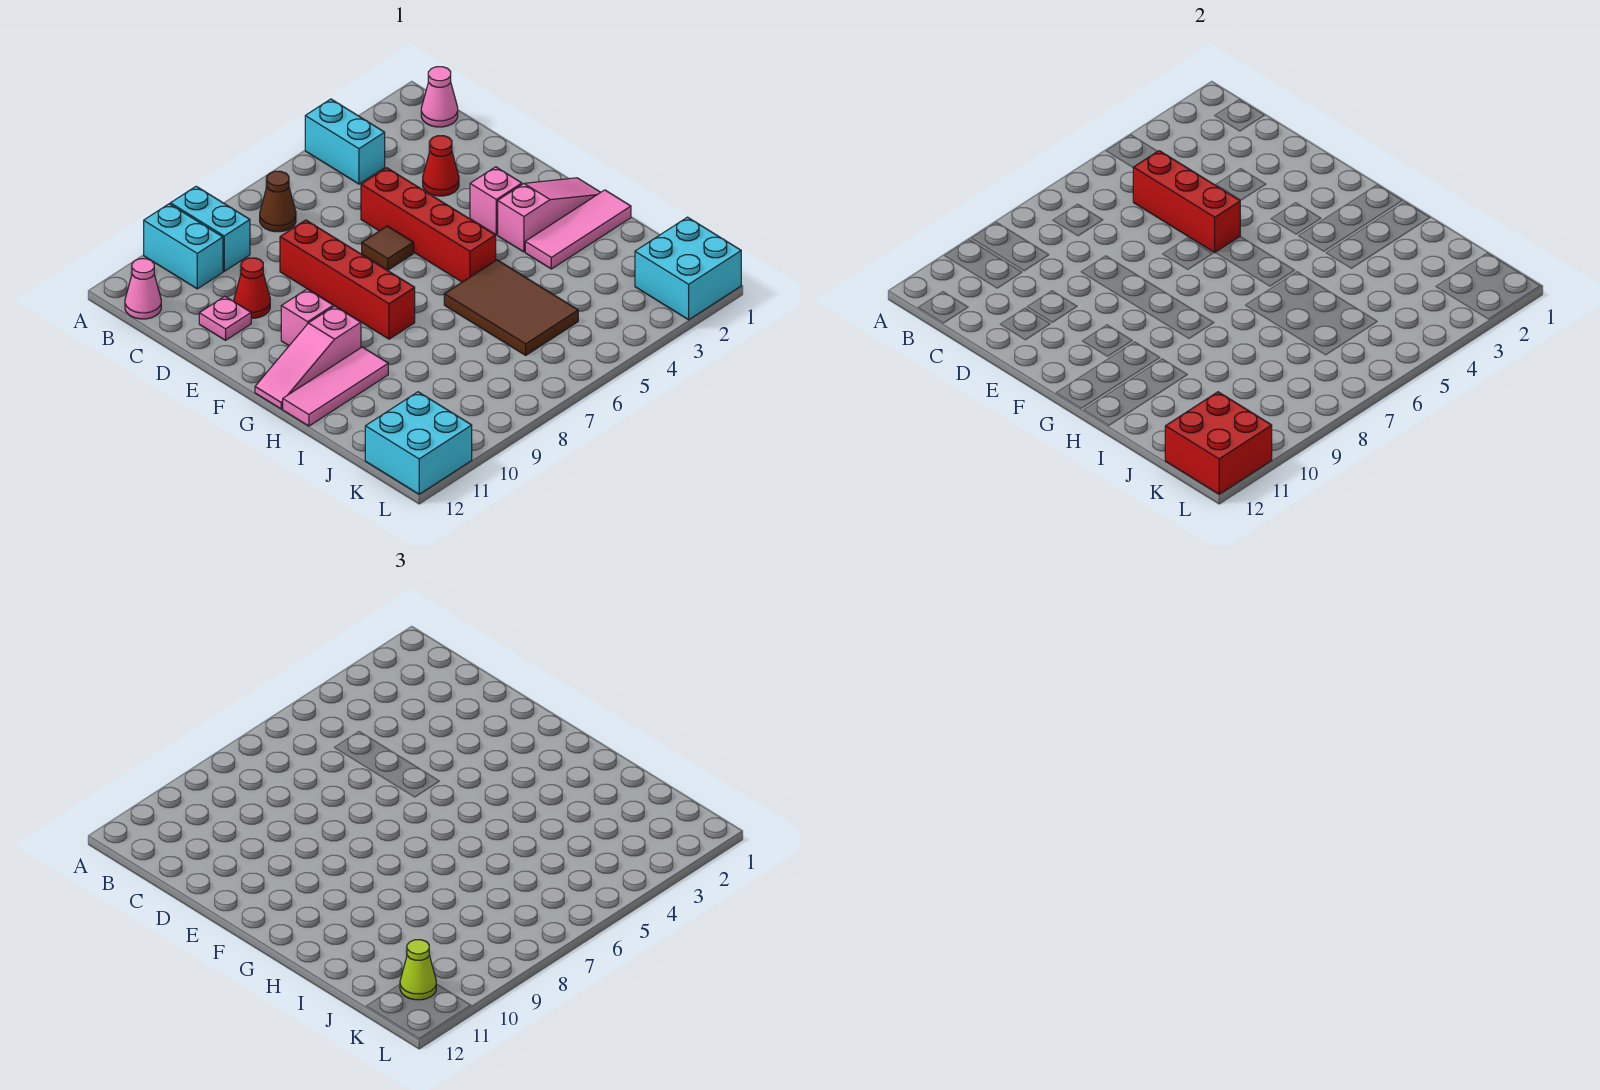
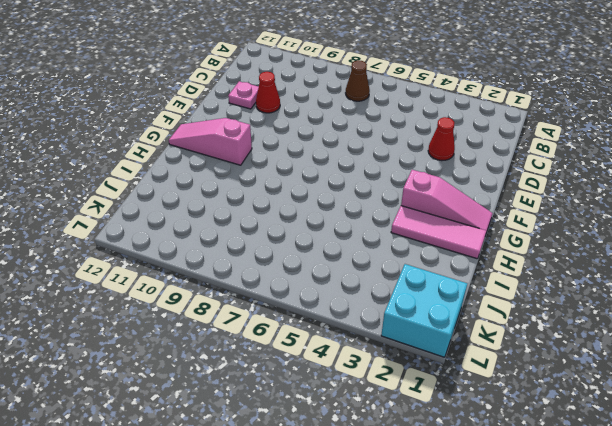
none -> cyan 1x2 brick [305,99,385,184]
none -> cyan 1x2 brick [170,186,250,271]
none -> cyan 1x2 brick [144,204,223,289]

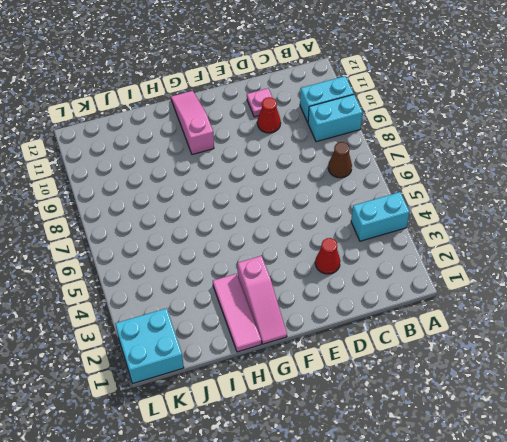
none -> pink 1x1 cone [421,67,458,127]
none -> pink 1x1 cone [125,259,161,319]
none -> red 1x4 brick [361,168,496,282]

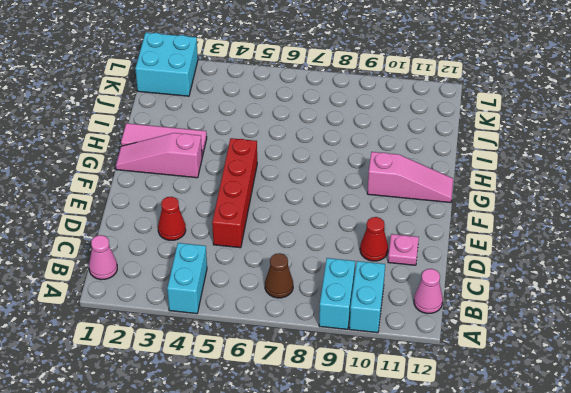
none -> red 1x4 brick [280,220,415,339]
none -> brown 1x1 tile [362,226,414,270]
none -> pink 1x1 brick [470,167,522,235]

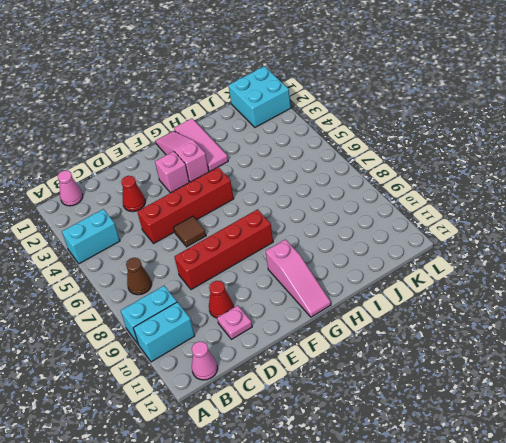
none -> pink 1x1 brick [281,289,333,345]
none -> brown 2x3 tile [444,260,578,355]
none -> pink 1x3 tile [283,347,388,426]

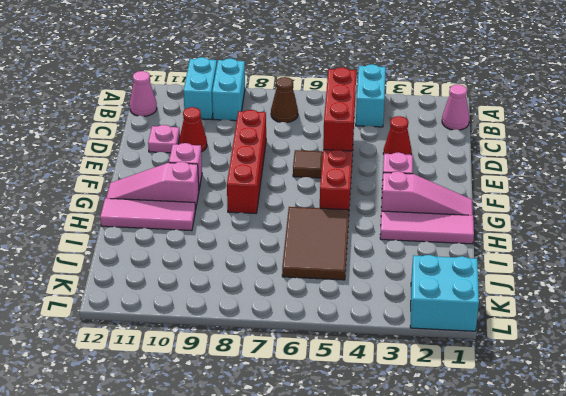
none -> cyan 2x2 brick [365,392,472,494]
none -> red 2x2 brick [1165,392,1272,494]
none -> lime 1x1 cone [400,940,436,1000]

